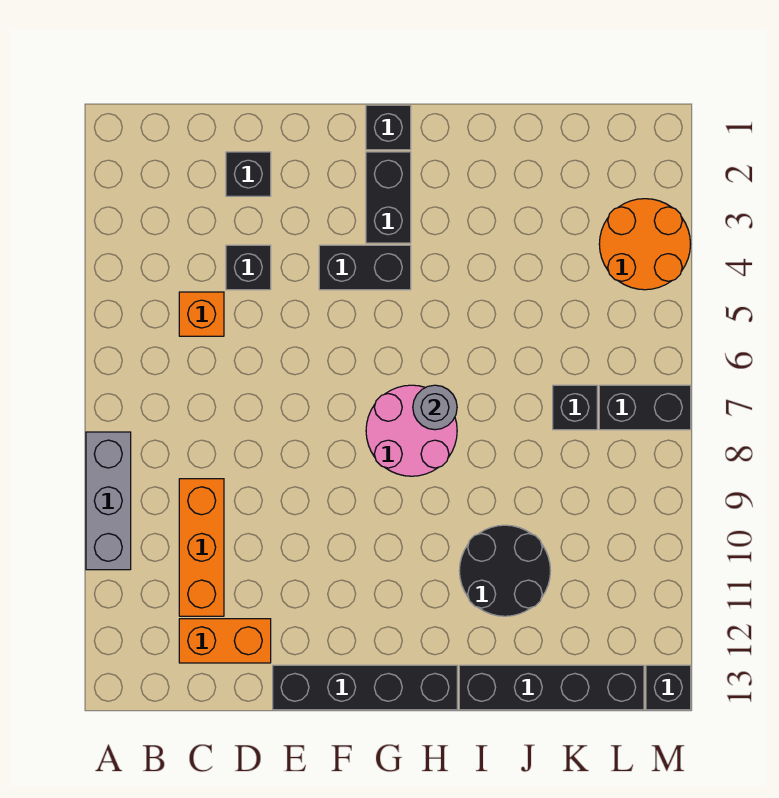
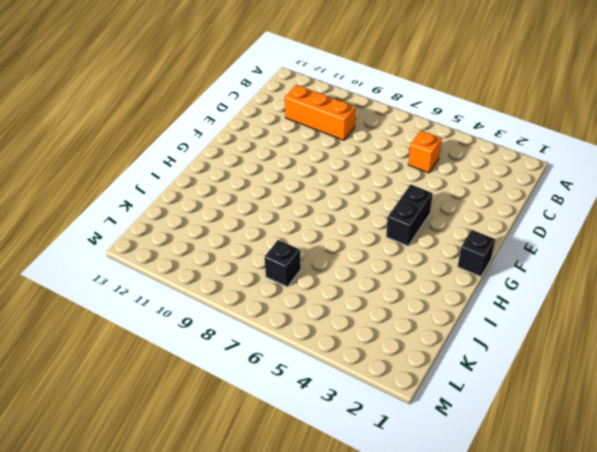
none -> grey 1x3 brick [86,432,131,570]
none -> orange 1x2 brick [179,619,271,663]
none -> black 1x1 brick [226,152,271,196]

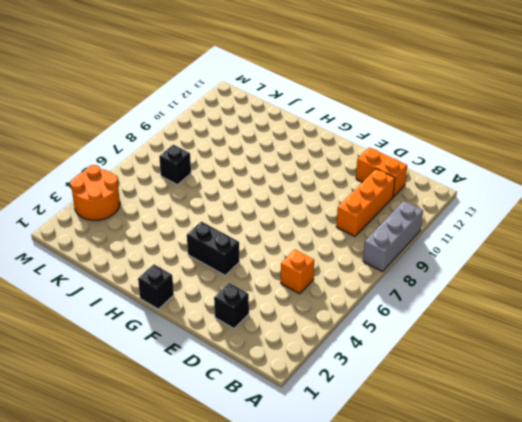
none -> black 1x1 brick [226,245,271,290]
none -> black 1x4 brick [273,665,457,710]
none -> black 1x2 brick [366,152,411,243]

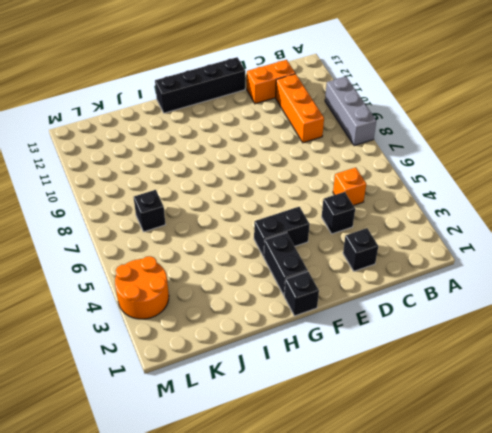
none -> pink 2x2 round brick [366,385,457,476]
none -> black 2x2 round brick [459,525,551,616]
none -> black 1x4 brick [459,665,644,710]

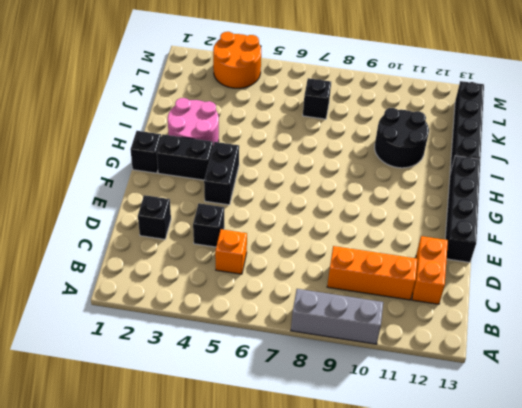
pink 2x2 round brick [168,98,219,145] -> pink 2x2 round brick moved to [366,385,457,476]
none -> black 1x2 brick [599,385,691,430]
none -> black 1x1 brick [646,665,691,710]
none -> grey 1x1 round brick [413,385,457,430]

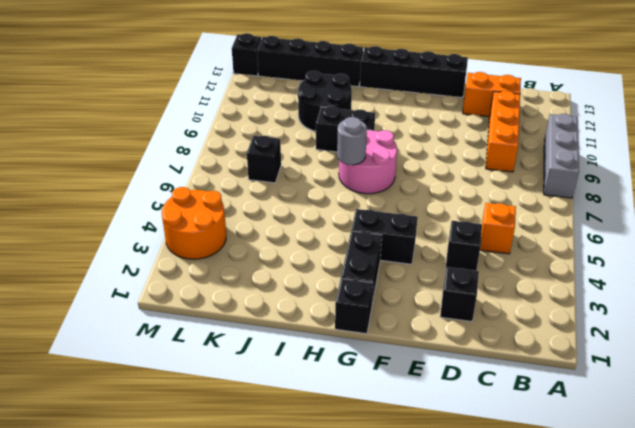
black 1x2 brick [316,106,375,152] -> black 1x2 brick moved to [599,385,691,430]

